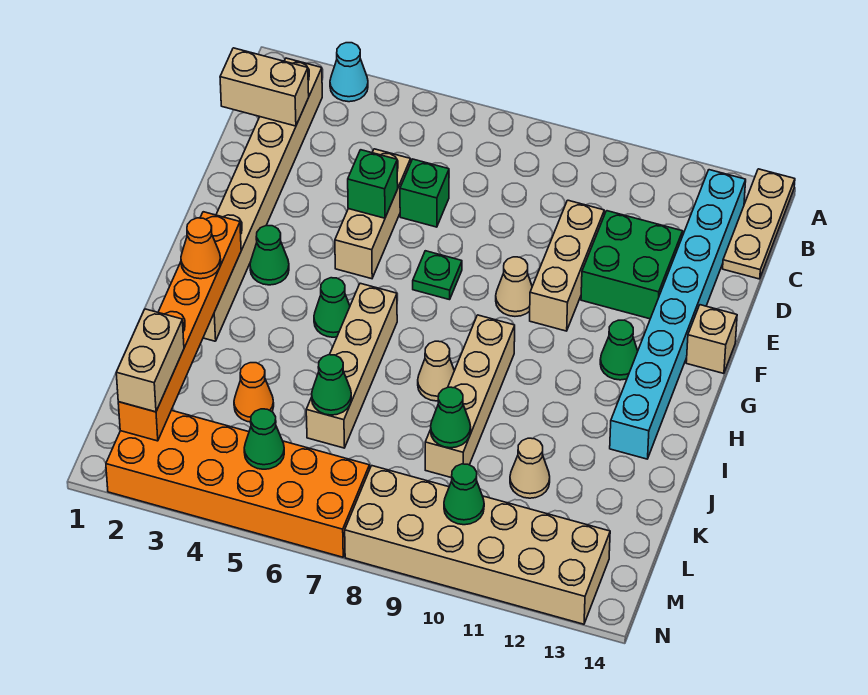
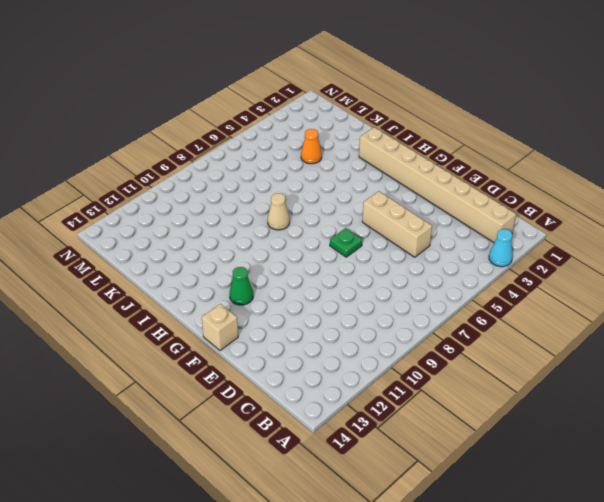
none -> tan 1x3 plate [723,169,795,279]
none -> cyan 1x8 brick [610,170,746,459]
none -> green 1x1 brick [400,159,449,227]
none -> tan 1x3 brick [530,200,604,331]

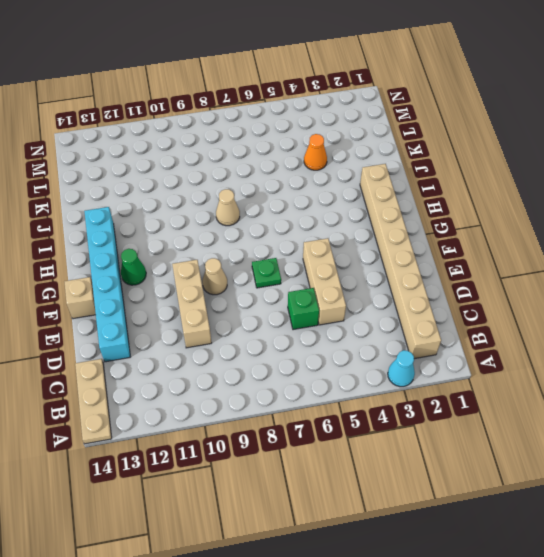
cyan 1x6 brick [84,207,130,362] -> cyan 1x8 brick [610,170,746,459]
none -> green 2x2 brick [581,211,683,319]
none -> green 1x1 cone [250,225,289,285]
none -> green 1x1 cone [314,278,350,337]
none -> tan 1x4 brick [306,283,397,448]

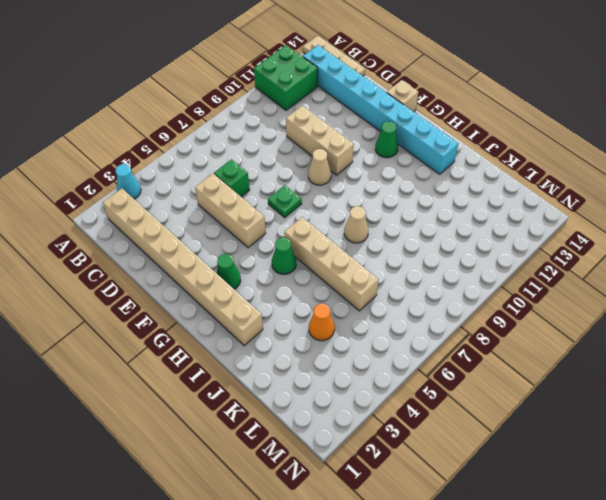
green 2x2 brick [254,45,318,110] -> green 2x2 brick moved to [581,211,683,319]
none -> tan 1x4 brick [425,315,515,478]
none -> tan 1x1 cone [510,438,550,498]
none -> orange 2x6 brick [106,410,370,557]
none -> tan 2x6 brick [345,466,610,624]

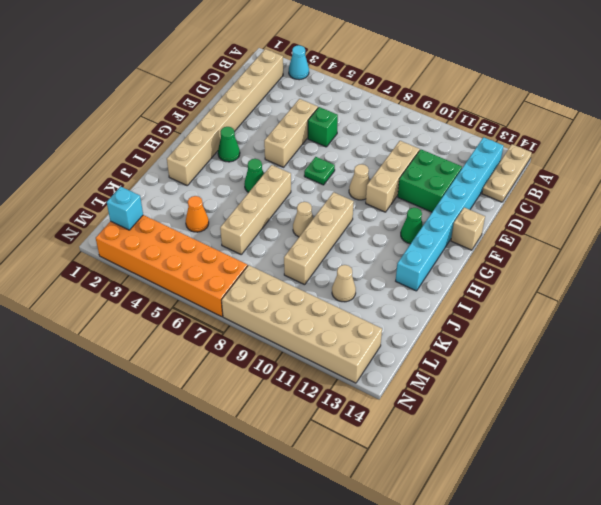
cyan 1x1 brick [107,187,143,230] -> orange 1x6 brick [118,212,241,441]
none -> tan 1x2 brick [220,48,309,126]
none -> green 1x1 brick [348,150,398,218]
none -> green 1x1 cone [312,354,352,415]
none -> green 1x1 cone [431,387,471,448]

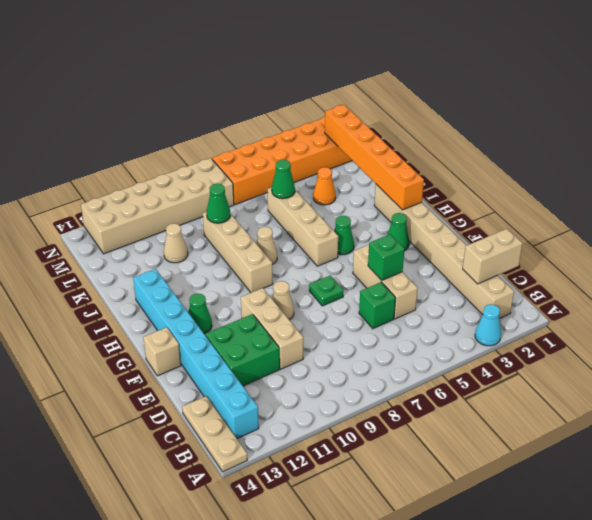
none -> green 1x1 cone [244,409,284,469]
none -> green 1x1 cone [444,464,484,525]
none -> orange 1x1 cone [181,218,221,279]
none -> tan 1x2 brick [116,309,184,412]

